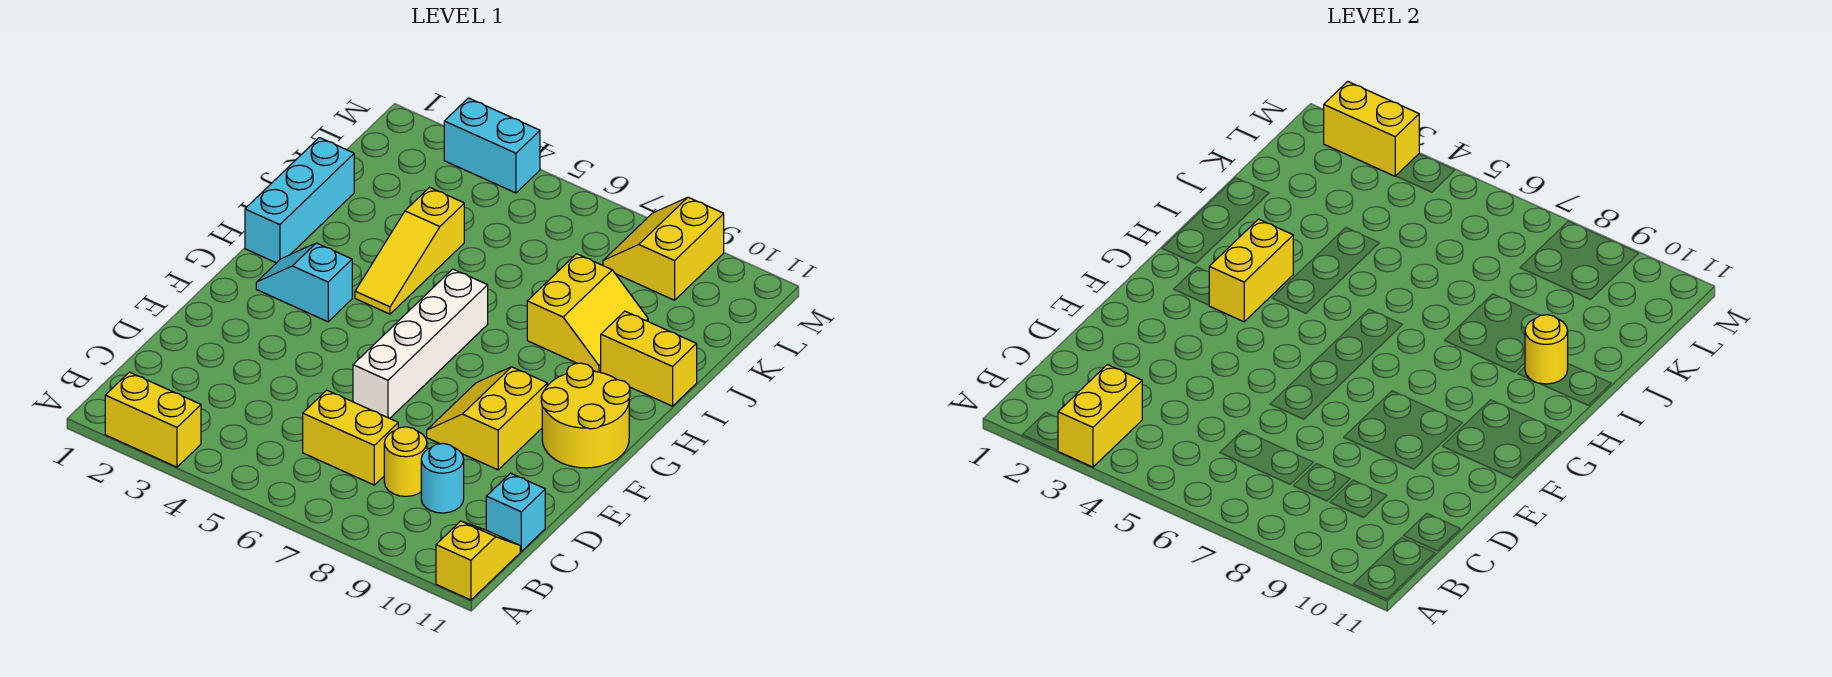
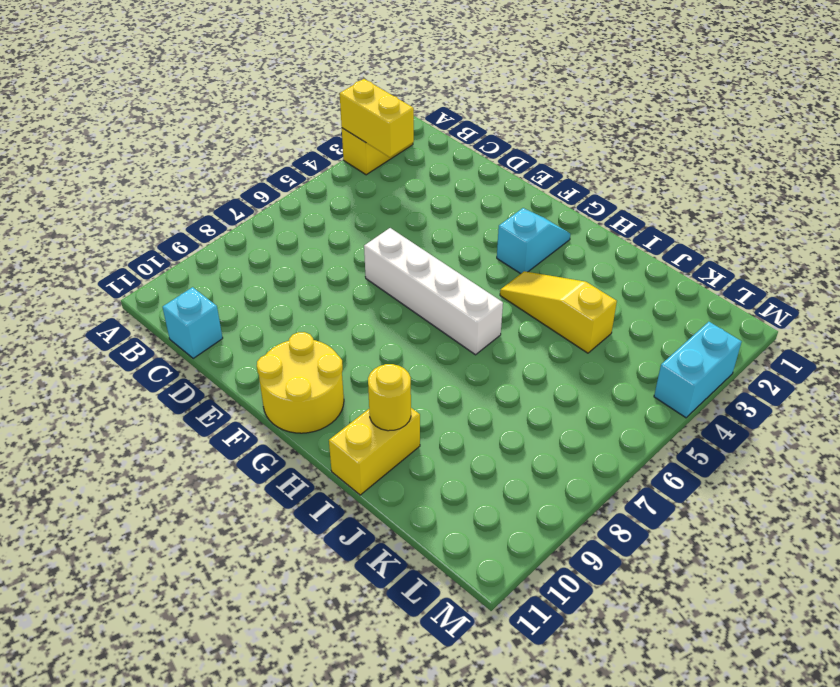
none -> yellow 1x2 slope [436,521,520,600]
none -> yellow 1x2 brick [303,390,398,485]
none -> yellow 1x1 round brick [384,427,427,496]

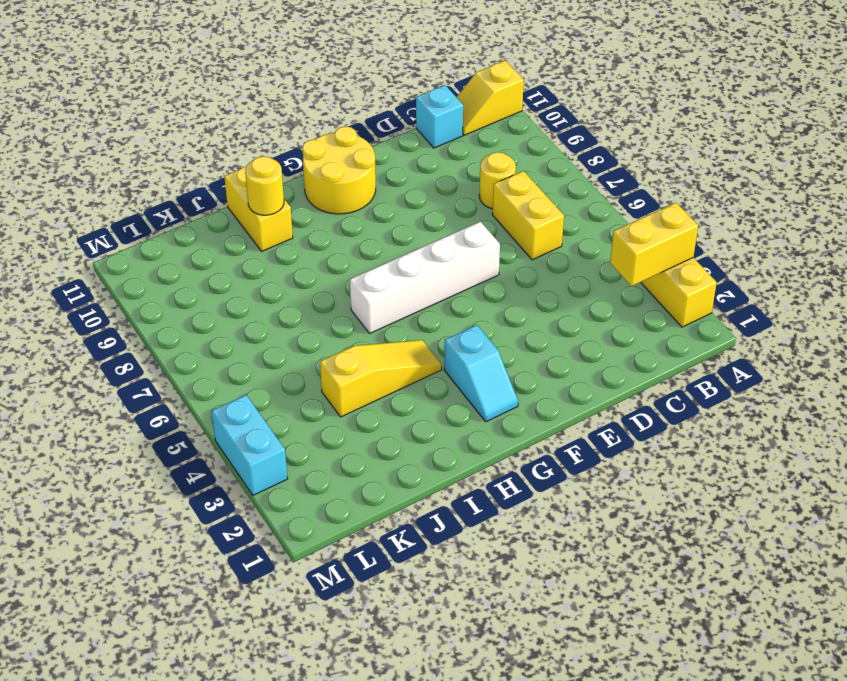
none -> cyan 1x1 round brick [421,443,464,513]
none -> yellow 2x2 slope [427,367,547,470]
none -> cyan 1x3 brick [245,138,354,263]

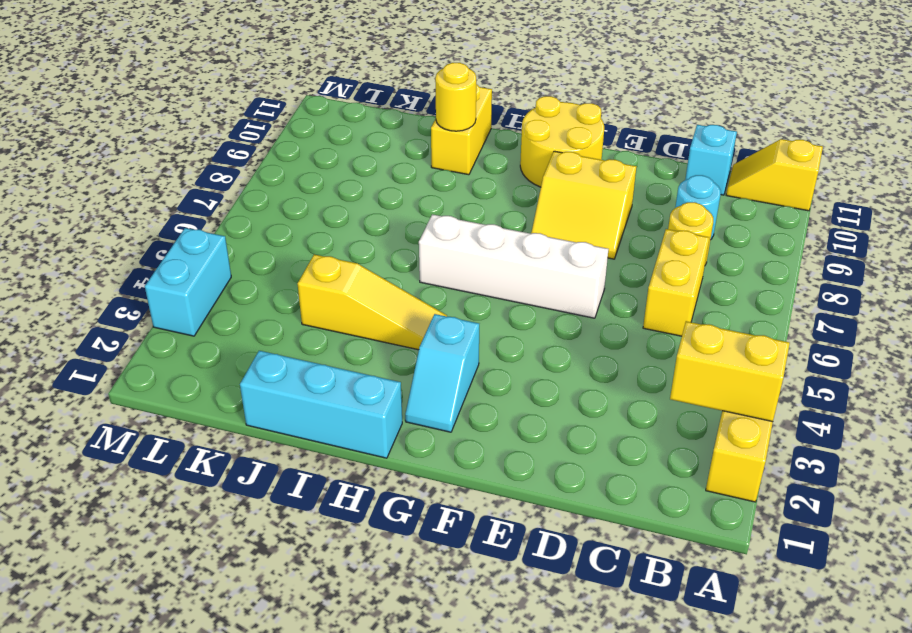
none -> yellow 2x2 slope [527,254,648,372]
none -> yellow 2x2 slope [603,197,724,300]
none -> yellow 1x2 brick [1209,219,1293,322]

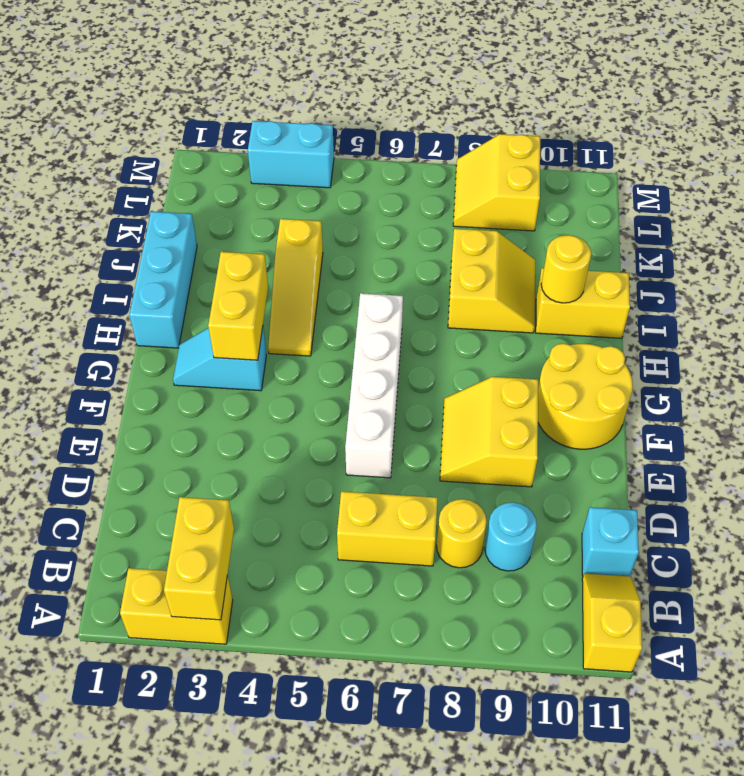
none -> yellow 1x2 brick [1324,81,1419,176]

